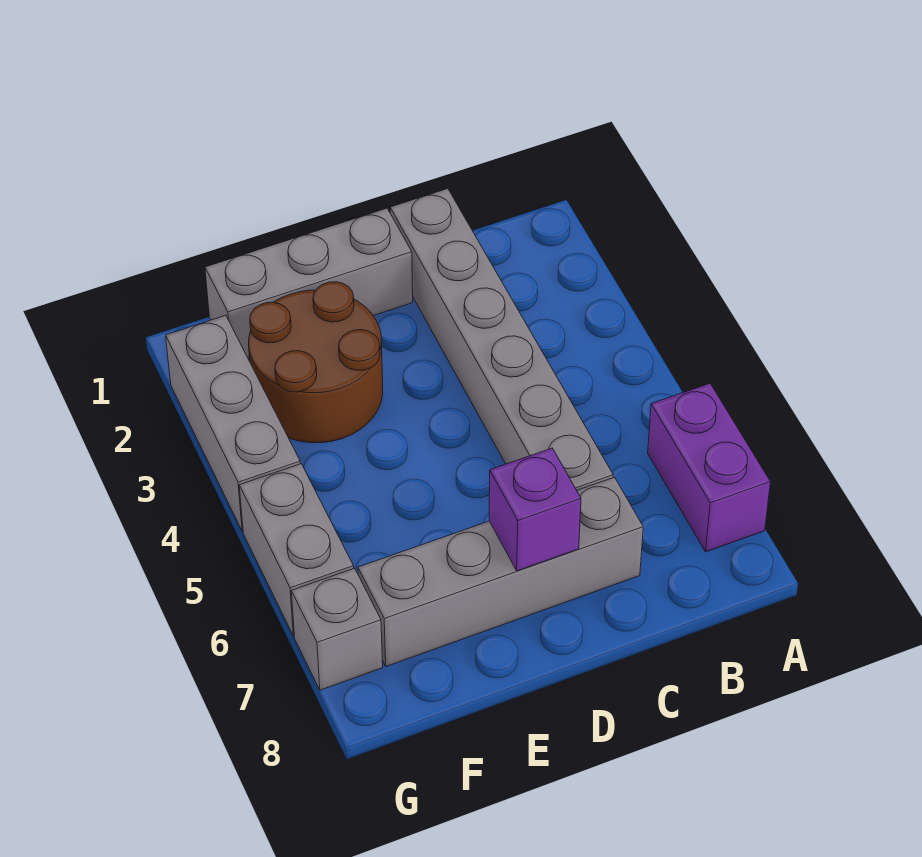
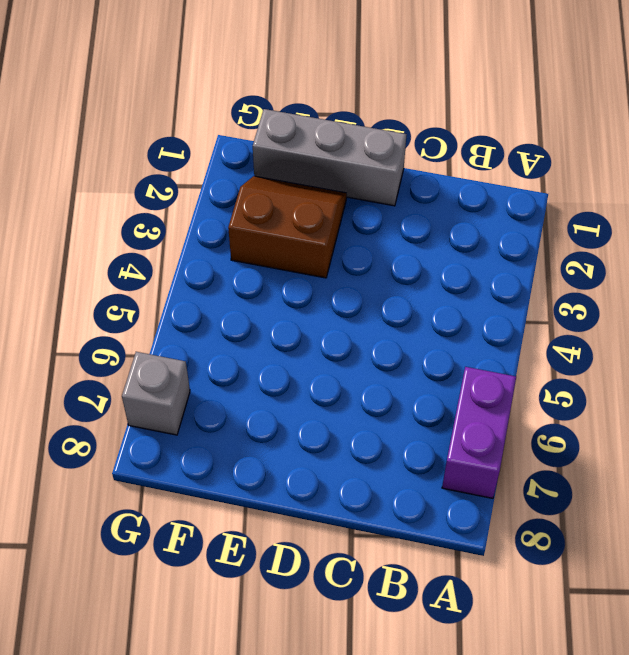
brown 2x2 slope [228,176,347,278] -> brown 2x2 round brick [249,282,383,443]
none -> grey 1x6 brick [390,189,613,490]
none -> grey 1x4 brick [358,477,643,667]

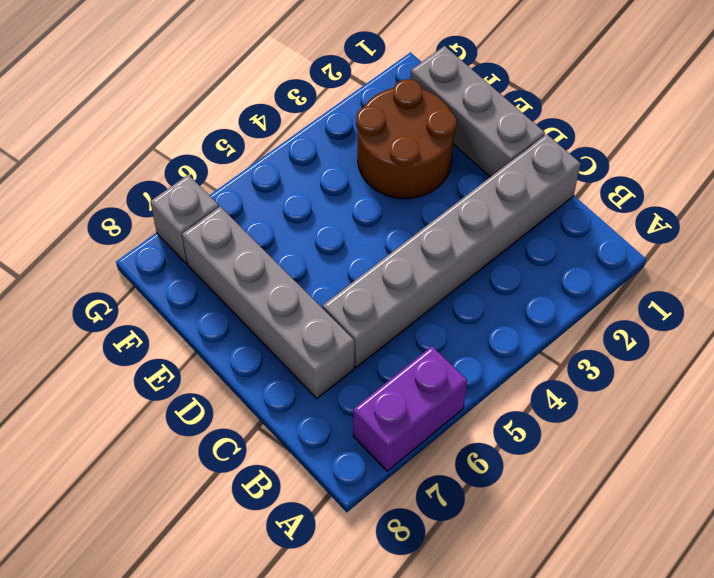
none -> grey 1x3 brick [166,315,300,531]
none -> grey 1x2 brick [239,464,354,636]

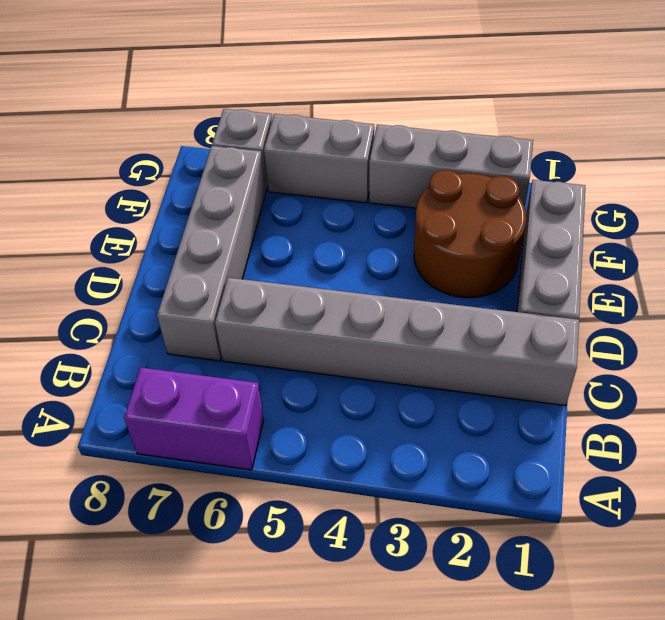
none -> purple 1x1 brick [489,448,581,571]

